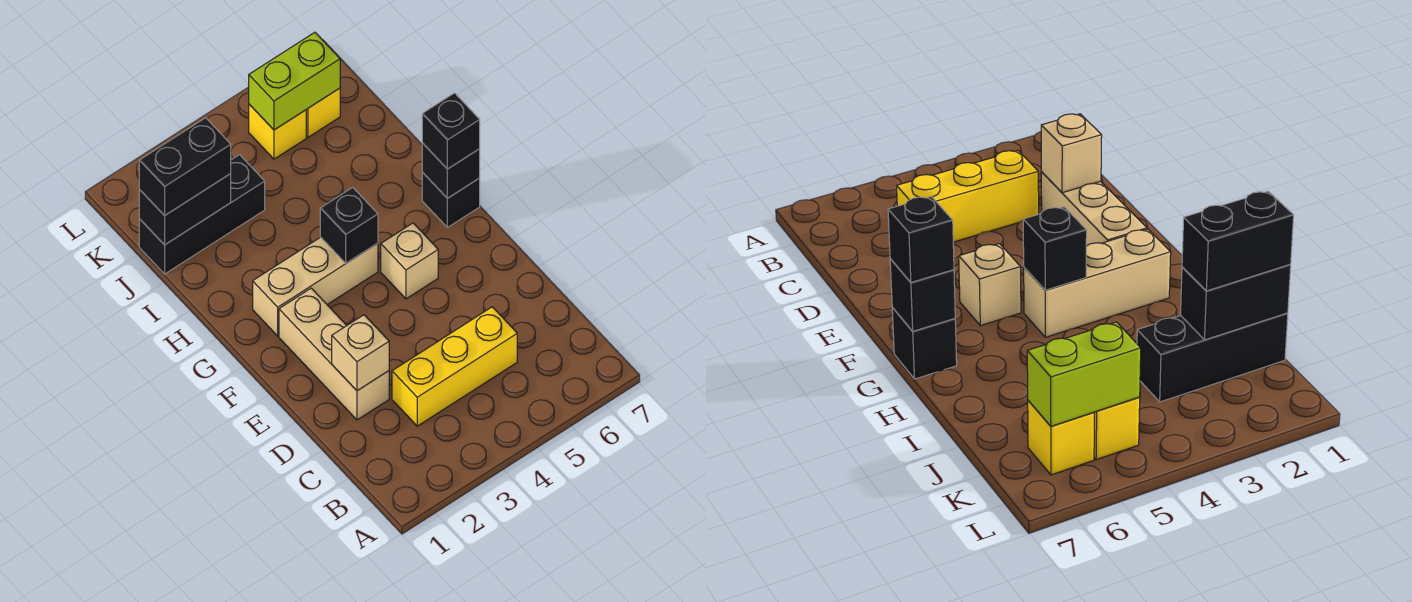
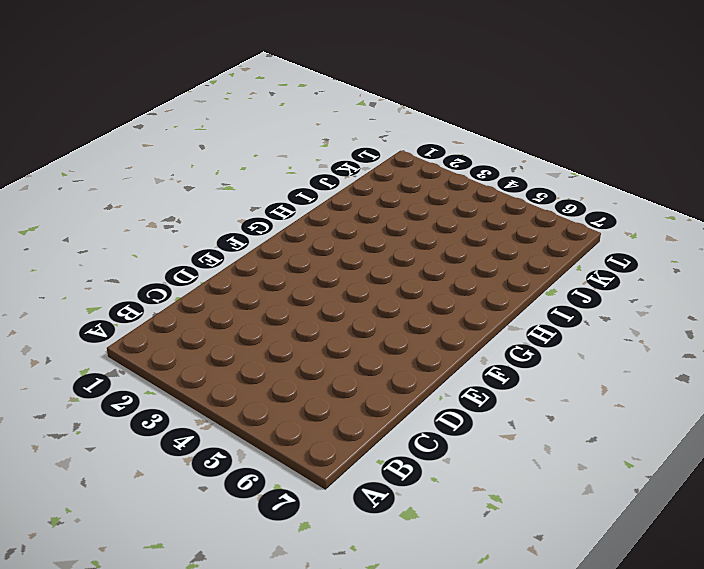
none -> yellow 1x3 brick [392,307,517,426]
none -> tan 1x3 brick [279,288,389,420]
none -> tan 1x1 brick [381,223,438,299]

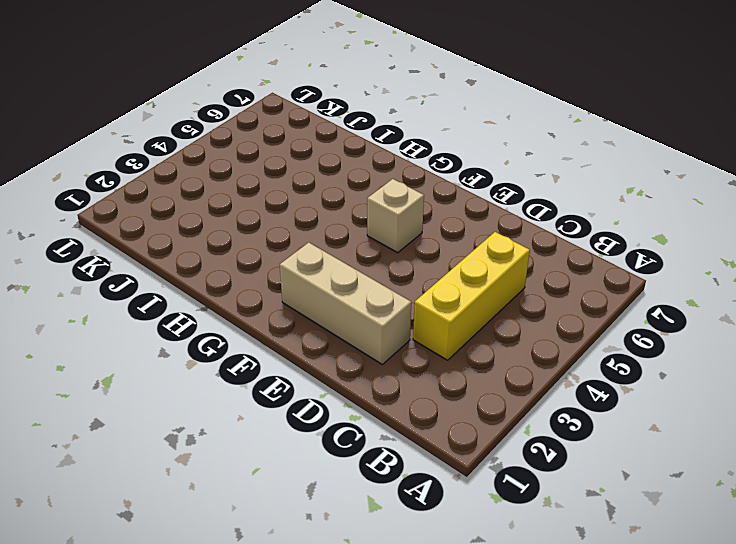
none -> tan 1x3 brick [253,237,378,336]
none -> black 1x1 brick [422,172,480,227]
none -> black 1x3 brick [139,155,265,274]

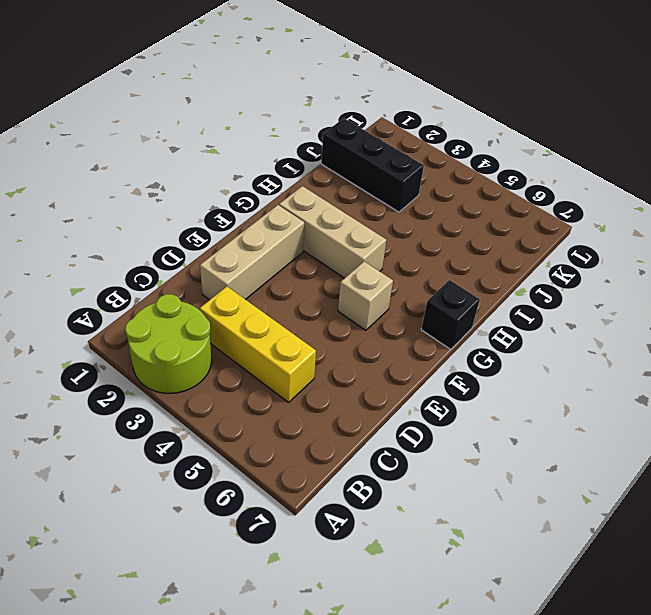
lime 2x2 round brick [125,294,212,393] -> none
none -> yellow 1x1 brick [249,104,306,159]
none -> yellow 1x1 brick [306,88,340,137]
none -> tan 1x1 brick [332,315,389,391]

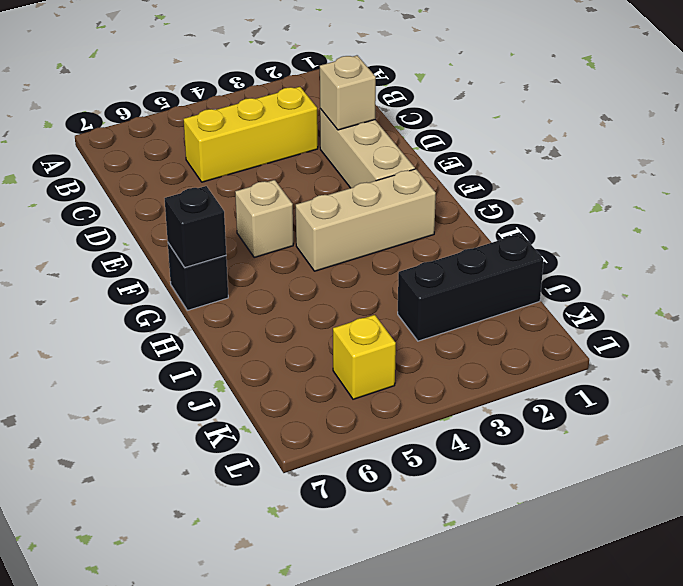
none -> yellow 1x1 brick [306,88,340,137]
none -> black 1x1 brick [320,188,378,263]
none -> black 1x2 brick [139,174,231,245]

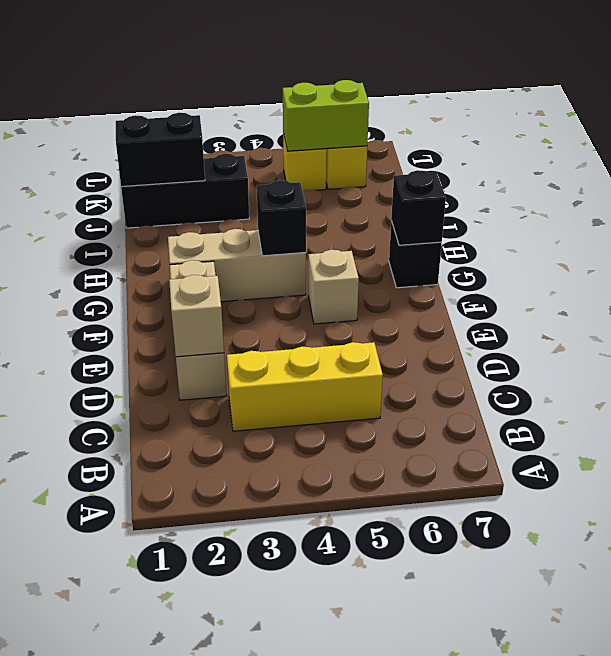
none -> black 1x1 brick [422,93,480,169]
none -> black 1x2 brick [139,118,231,216]

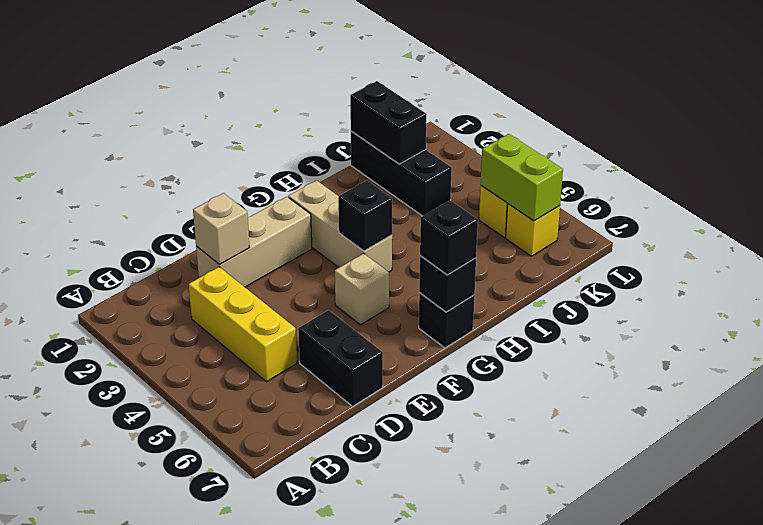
black 1x2 brick [298,310,383,406] -> black 1x2 brick moved to [139,118,231,216]

